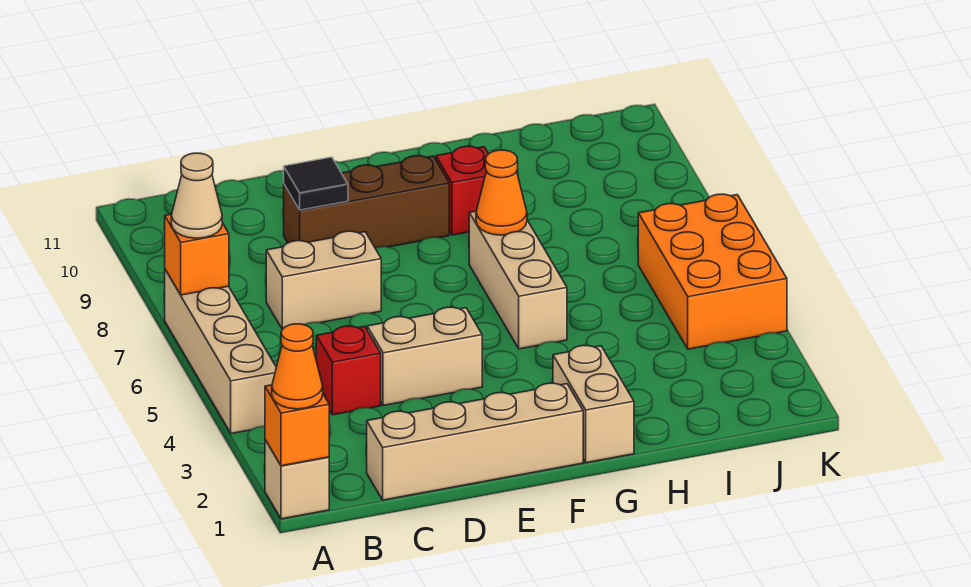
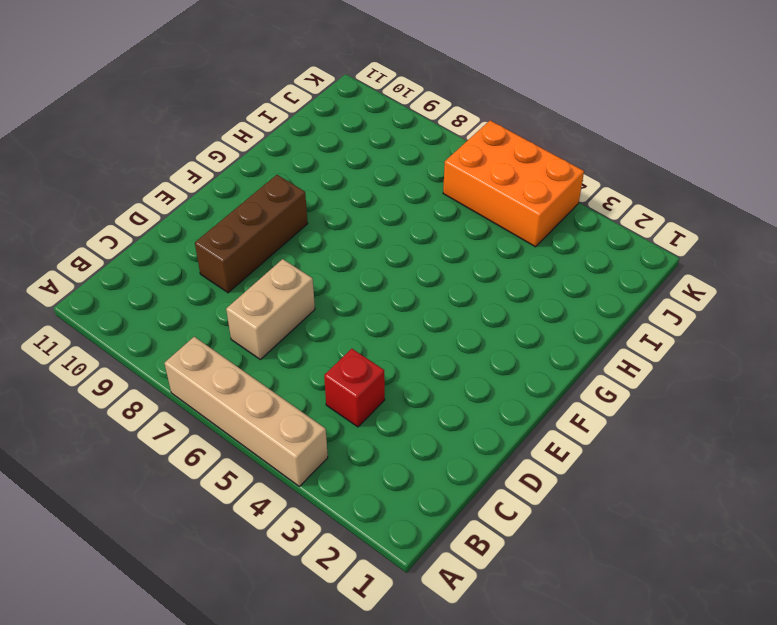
none -> tan 1x1 brick [265,440,329,519]
none -> tan 1x4 brick [367,383,583,500]
none -> tan 1x2 brick [367,307,482,405]

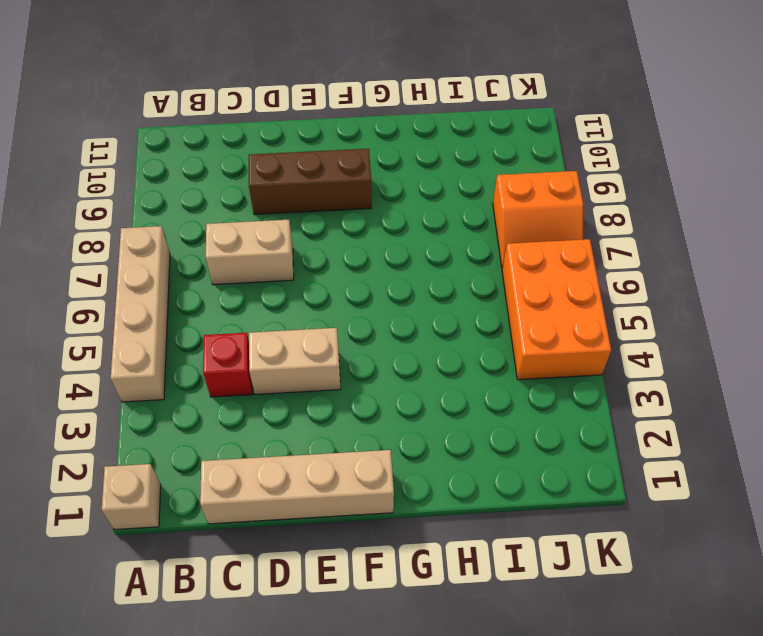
orange 2x2 slope [493,171,583,269] -> none
none -> tan 1x2 brick [553,345,634,463]
none -> tan 1x3 brick [469,211,567,349]
none -> red 1x1 brick [436,146,488,235]

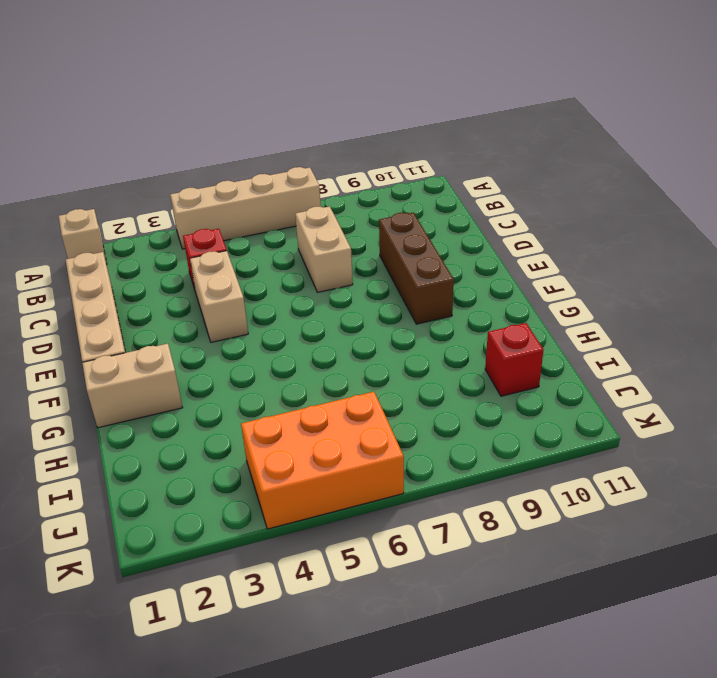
red 1x1 brick [485,323,544,396] -> red 1x1 brick moved to [436,146,488,235]
none -> tan 1x3 brick [469,211,567,349]
none -> orange 1x1 brick [265,385,329,466]
none -> orange 1x1 brick [165,214,229,295]

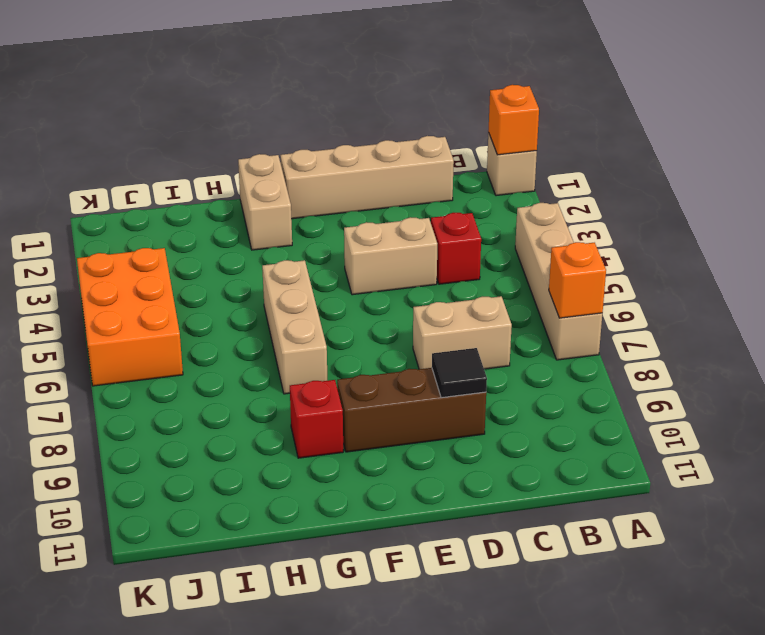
none -> orange 1x1 cone [476,150,527,235]
none -> orange 1x1 cone [272,324,323,409]
none -> tan 1x1 cone [171,153,222,238]

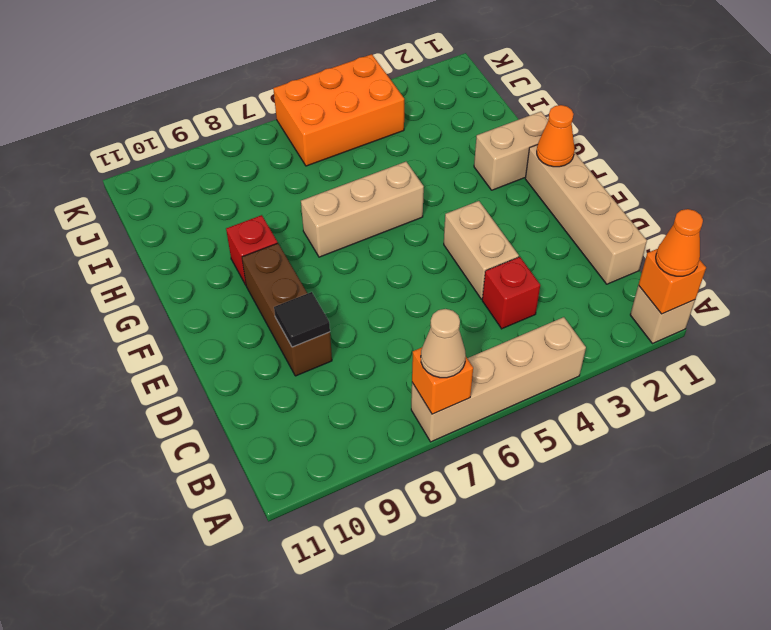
orange 1x1 cone [537,105,575,167] -> orange 1x1 cone moved to [476,150,527,235]
none -> tan 1x2 brick [266,231,381,329]

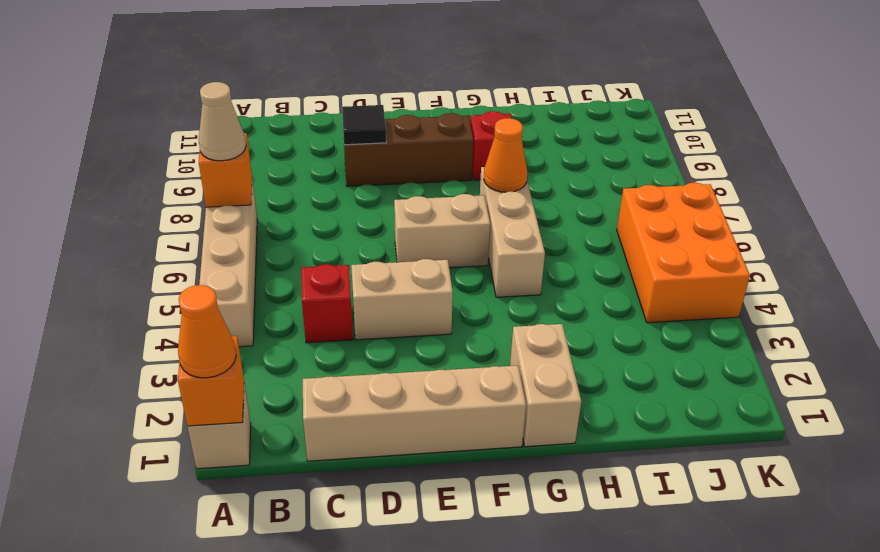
tan 1x2 brick [394,194,490,268] -> tan 1x2 brick moved to [266,231,381,329]

